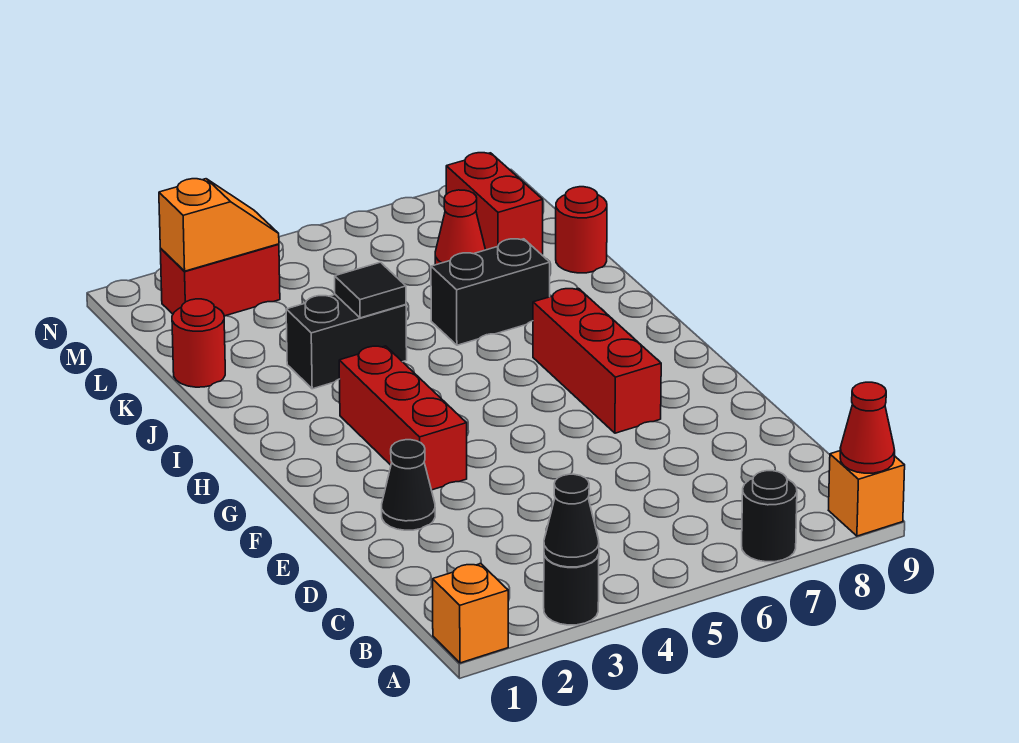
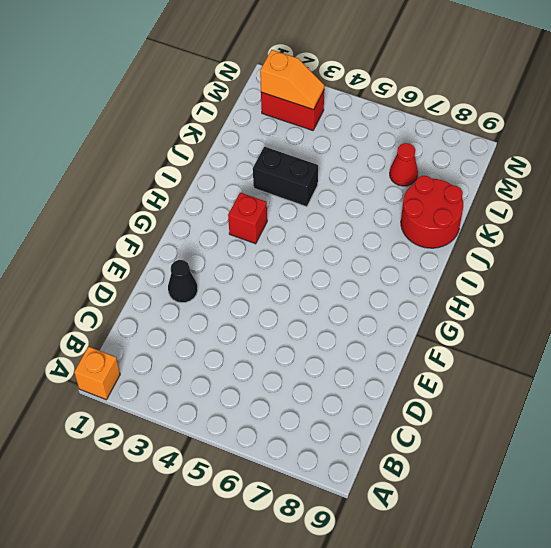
red 1x1 brick [228,193,267,244] -> red 1x3 brick [339,346,467,490]
red 2x2 round brick [401,176,463,248] -> red 1x1 round brick [556,187,607,273]
none -> black 1x1 round brick [544,555,599,625]
none -> black 1x1 round brick [742,471,797,562]
none -> orange 1x1 brick [829,451,905,536]

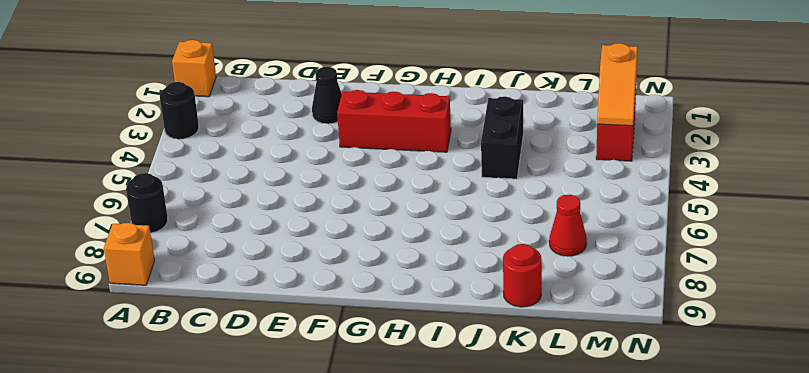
none -> red 1x3 brick [533,288,661,433]
none -> black 1x2 brick [431,239,550,345]
none -> red 1x1 round brick [172,299,225,387]

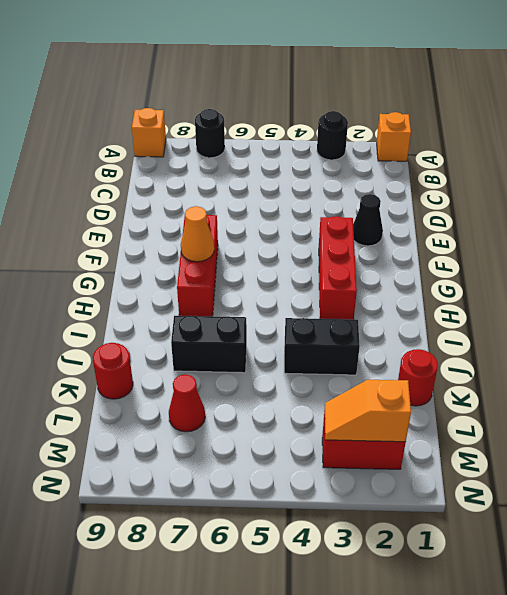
orange 1x1 cone [181,206,214,262] -> none
none -> red 1x2 brick [446,153,543,255]
none -> black 1x1 cone [544,474,599,567]
none -> red 1x1 cone [840,382,895,473]

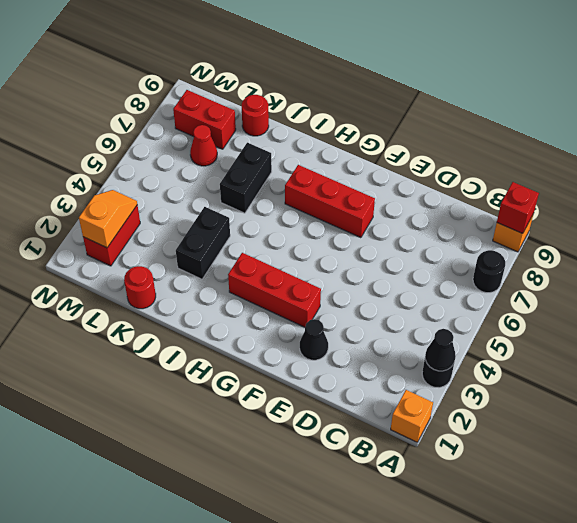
red 1x1 brick [497,182,539,233] -> red 1x1 cone [840,382,895,473]
none -> black 1x1 tile [335,262,406,318]

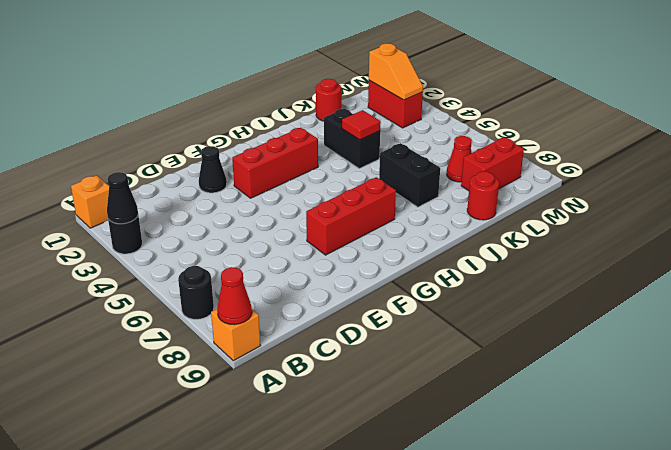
red 1x1 tile [342,110,381,140] -> black 1x1 tile [335,262,406,318]

